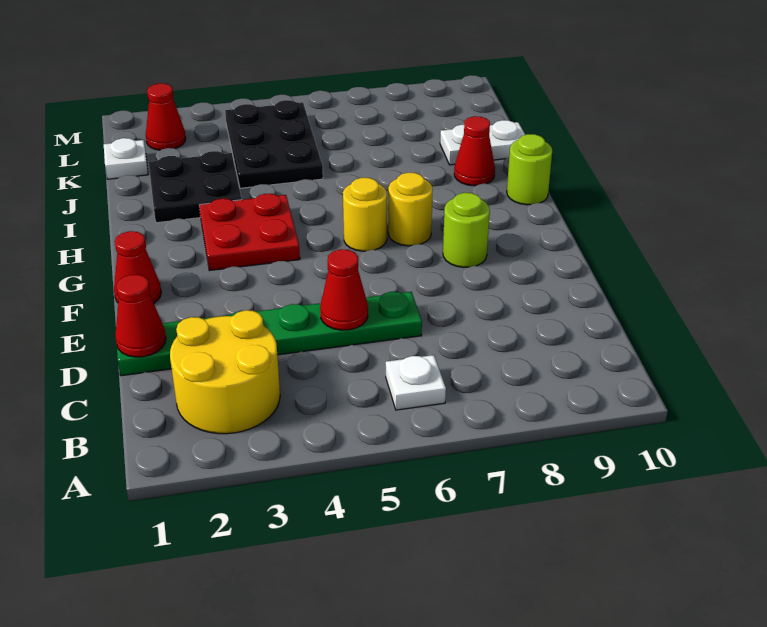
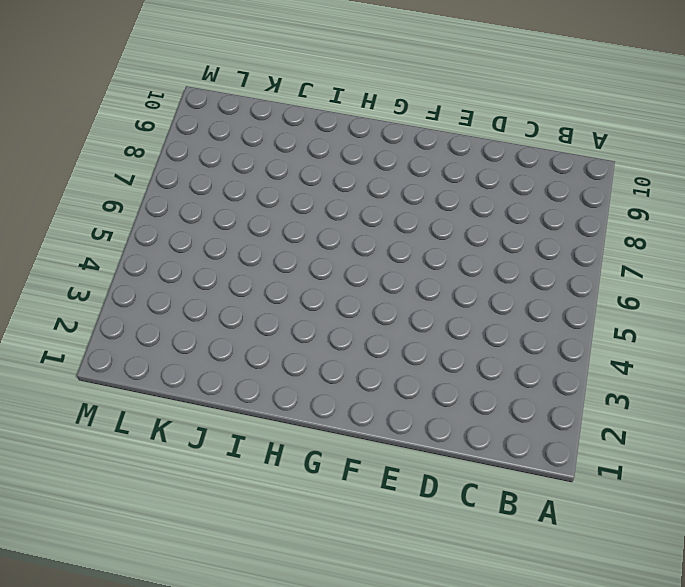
none -> yellow 2x2 round brick [170,310,280,434]
none -> white 1x1 plate [386,355,446,410]
none -> green 1x6 plate [117,292,422,376]

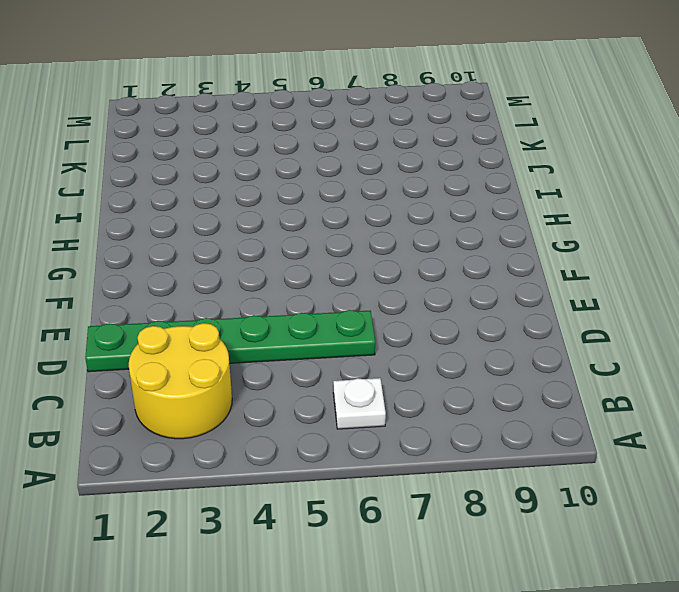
none -> red 1x1 cone [114,231,161,303]
none -> lime 1x1 round brick [443,193,490,267]
none -> red 2x2 plate [199,194,300,271]

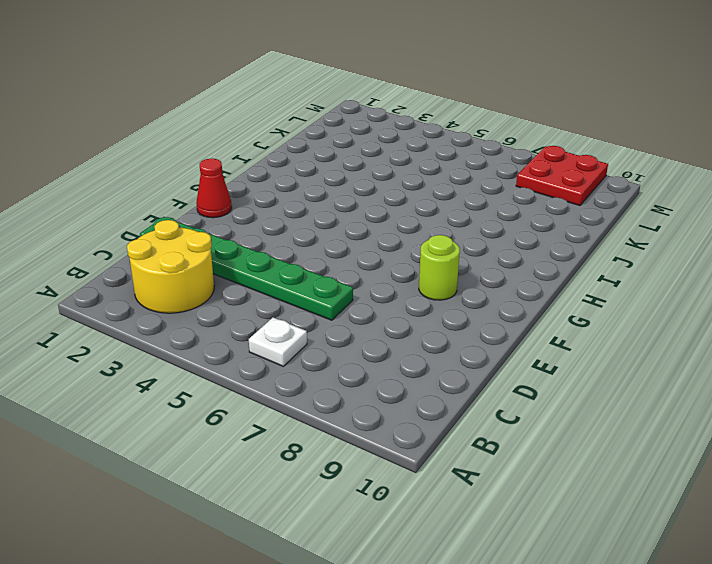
red 2x2 plate [516,146,608,206] -> red 2x2 plate moved to [199,194,300,271]
none -> yellow 1x1 round brick [343,178,387,251]
none -> yellow 1x1 round brick [388,173,432,246]
none -> lime 1x1 round brick [507,134,552,205]

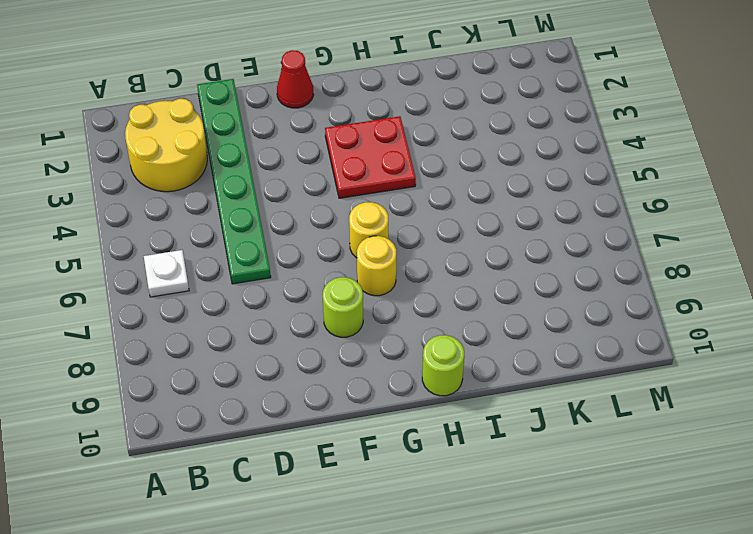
none -> black 2x2 plate [149,151,242,223]
none -> red 1x1 cone [454,116,495,186]
none -> black 2x3 plate [225,100,323,188]

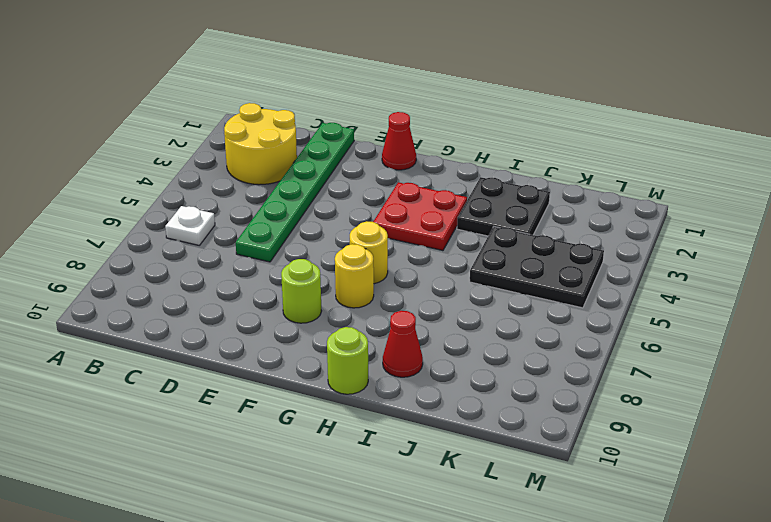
none -> white 1x2 plate [440,120,525,165]
none -> white 1x1 plate [104,138,148,179]
none -> red 1x1 cone [146,83,186,150]

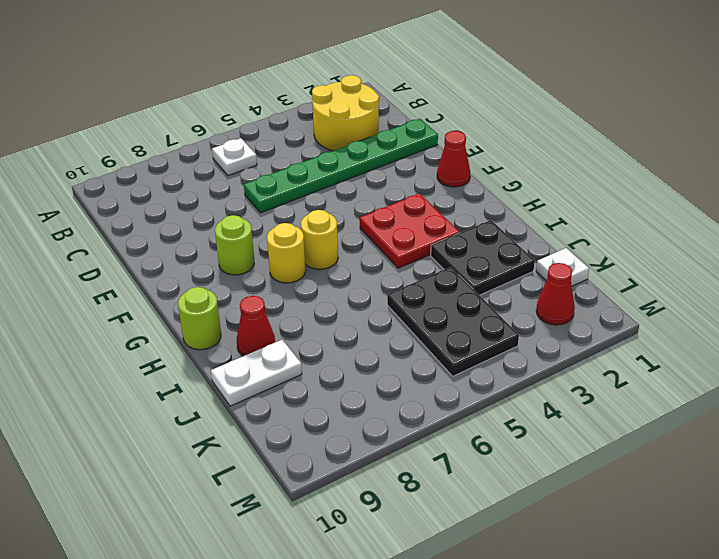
none -> red 1x1 cone [115,275,166,357]
none -> red 1x1 cone [320,249,368,330]

